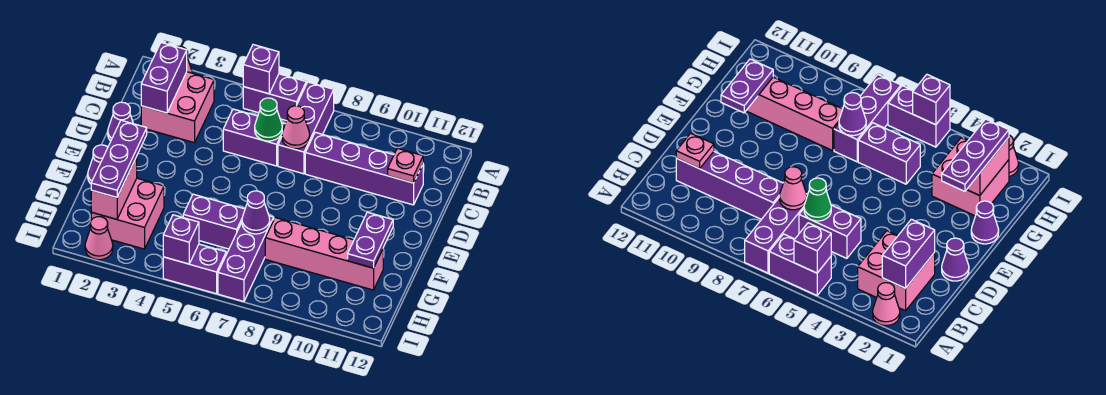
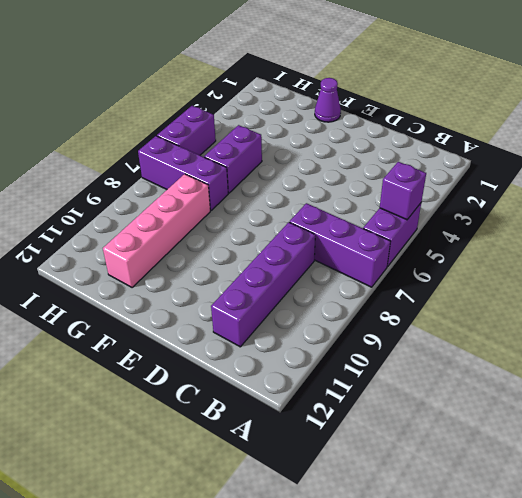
none -> pink 1x1 cone [873,283,900,326]
none -> pink 2x2 brick [141,72,214,143]
none -> purple 1x2 brick [223,109,285,166]

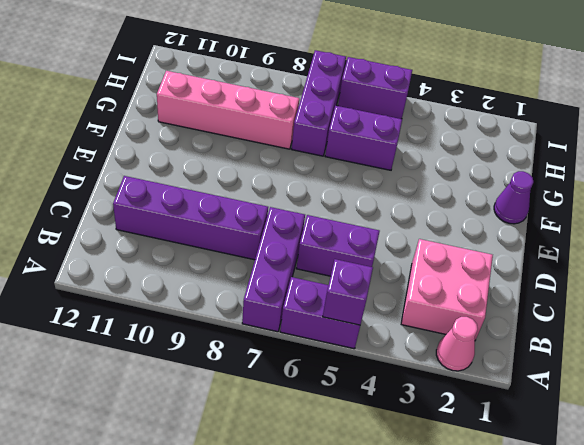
none -> purple 1x1 cone [108,102,133,141]
none -> pink 2x2 brick [91,178,164,249]
none -> pink 1x1 cone [85,217,113,260]

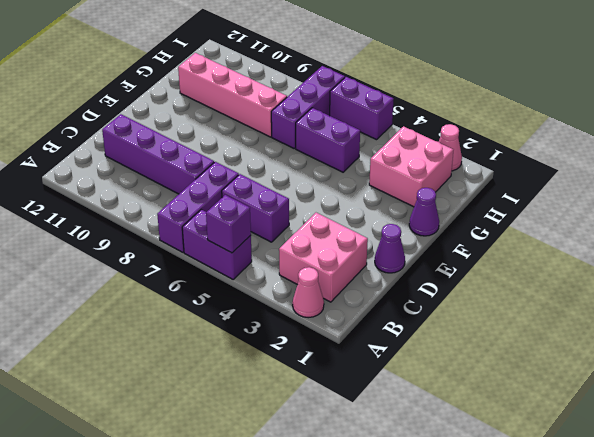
none -> purple 1x2 brick [141,43,187,113]
none -> green 1x1 cone [255,98,282,141]
none -> pink 1x1 cone [282,106,310,149]

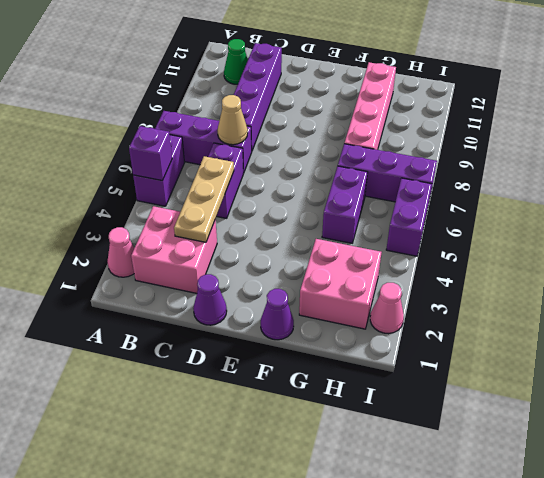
green 1x1 cone [224,39,248,84] -> green 1x1 cone moved to [255,98,282,141]
tan 1x3 plate [174,156,234,242] -> none
tan 1x1 cone [218,95,248,145] -> pink 1x1 cone [282,106,310,149]
none -> purple 1x2 brick [141,43,187,113]
none -> pink 1x1 plate [388,148,423,183]
none -> purple 1x2 plate [348,212,393,268]

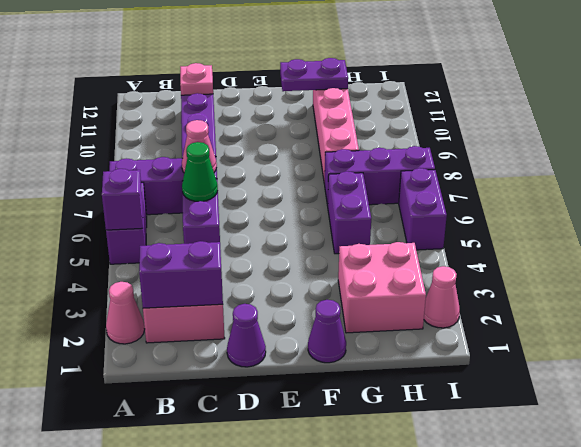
none -> pink 1x2 brick [91,157,137,219]
none -> purple 1x1 cone [242,191,270,234]
none -> purple 1x1 brick [163,215,199,264]

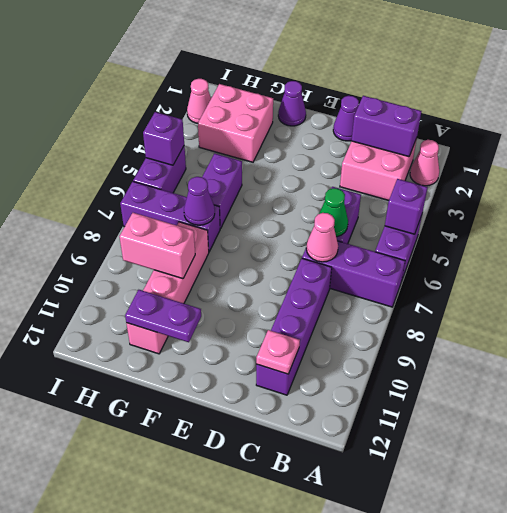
pink 1x2 brick [119,213,195,279] -> pink 1x2 brick moved to [91,157,137,219]
none -> purple 1x3 plate [91,120,147,197]

